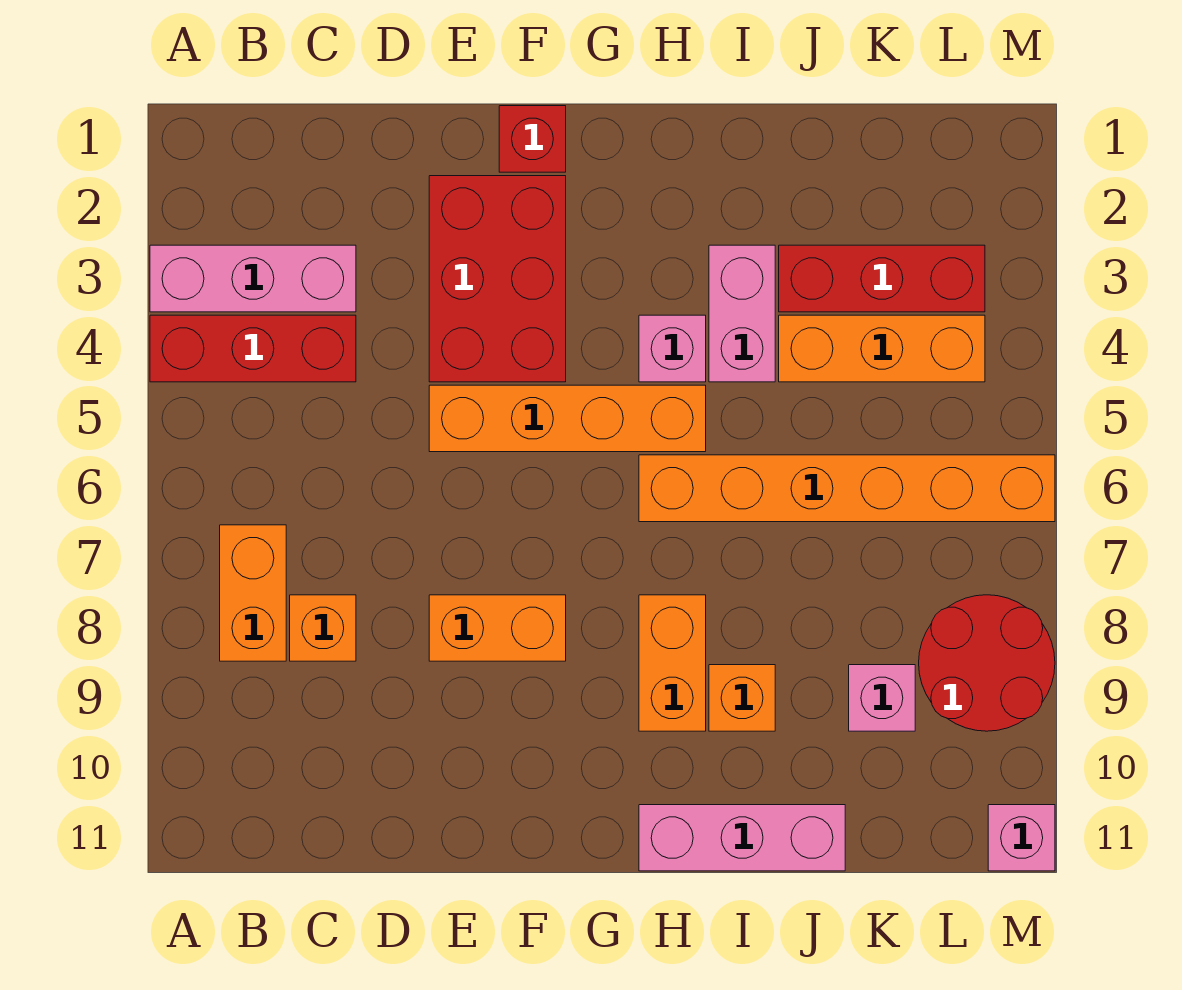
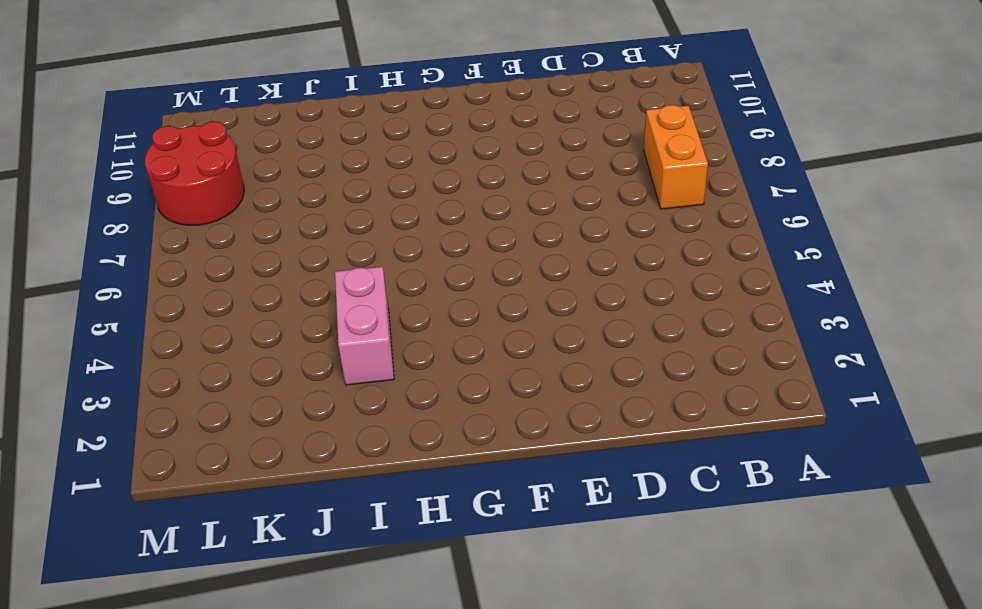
none -> pink 1x3 brick [150,245,356,312]
none -> red 1x3 brick [150,315,356,382]
none -> orange 1x1 brick [290,595,356,661]

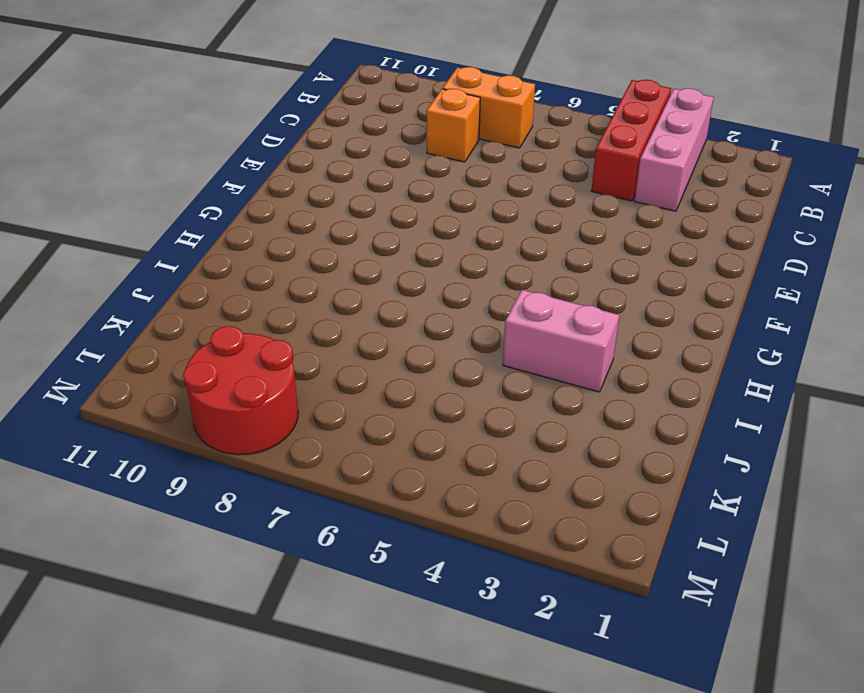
none -> red 2x3 brick [429,176,566,382]
none -> orange 1x4 brick [429,385,706,452]
none -> orange 1x2 brick [429,595,566,661]

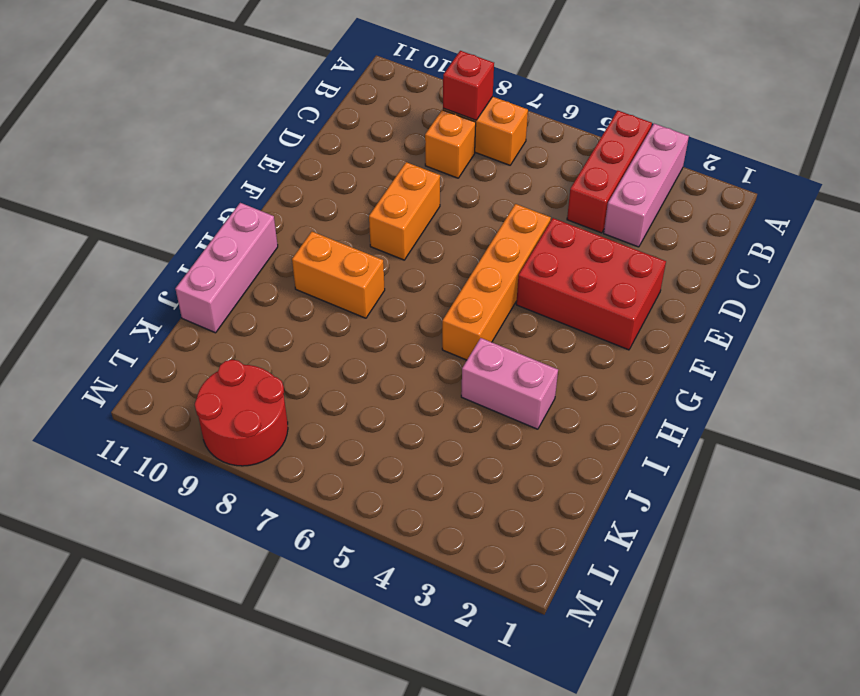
red 1x1 brick [443,51,494,120] -> red 1x1 brick moved to [499,106,566,172]
none -> pink 1x1 brick [639,315,706,382]
none -> orange 1x6 brick [639,455,1055,522]
none -> orange 1x1 brick [709,665,775,731]

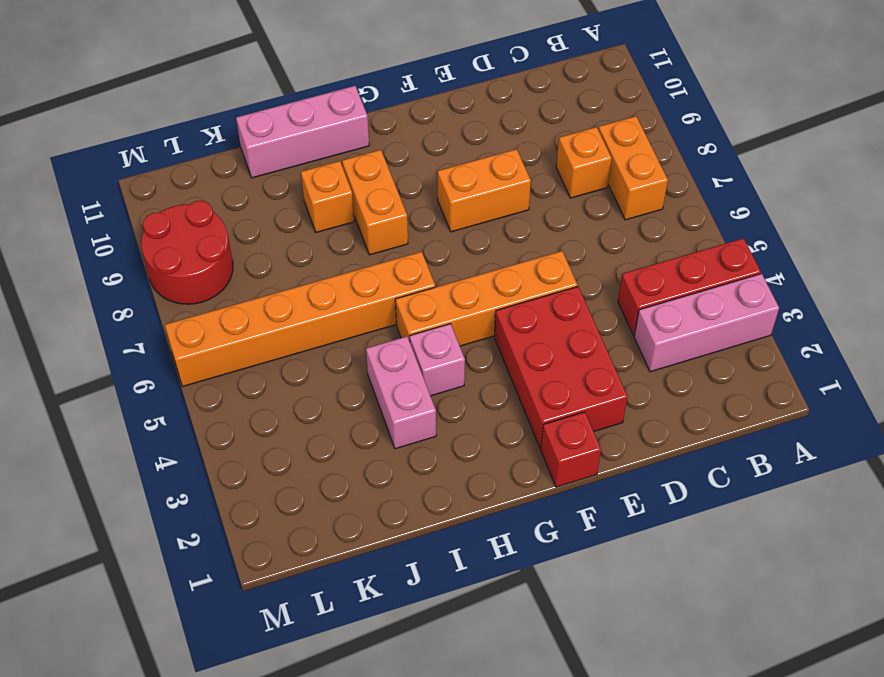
none -> red 1x3 brick [779,245,985,312]
none -> orange 1x3 brick [779,315,985,382]
none -> pink 1x1 brick [849,665,915,731]

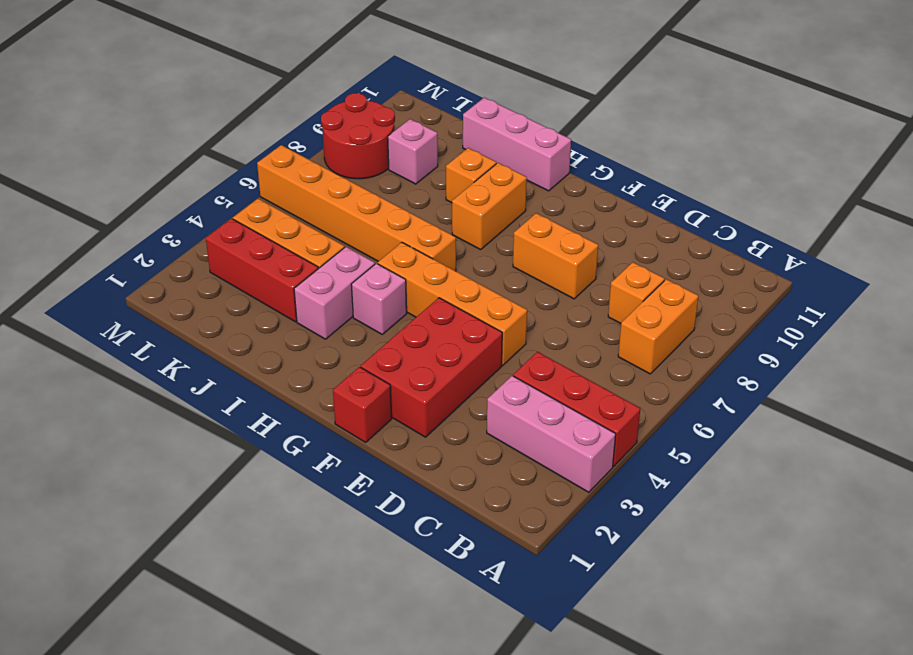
none -> pink 1x1 brick [988,805,1055,871]

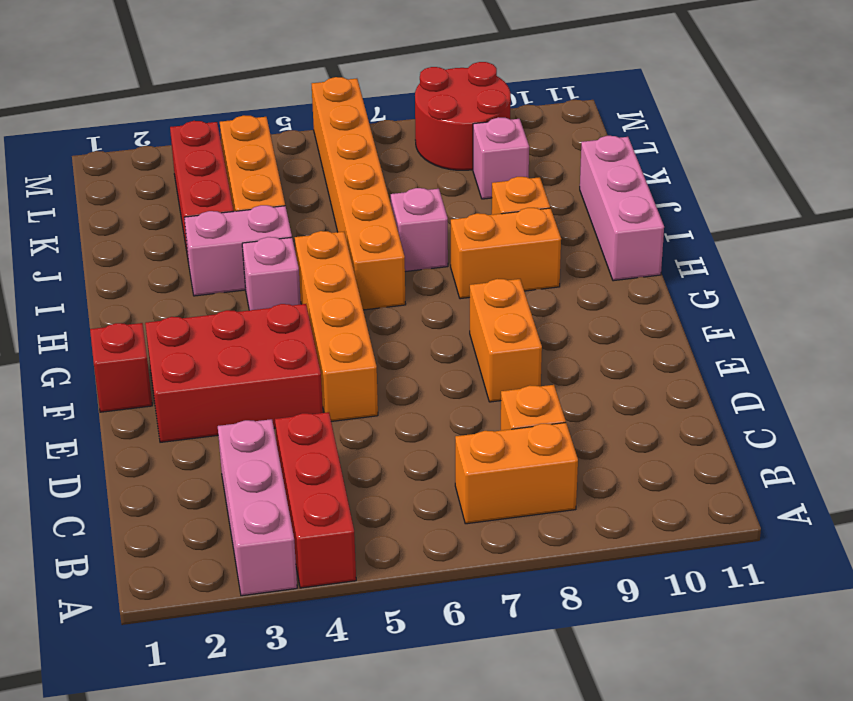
pink 1x1 brick [391,188,448,272] -> pink 1x1 brick moved to [988,805,1055,871]

